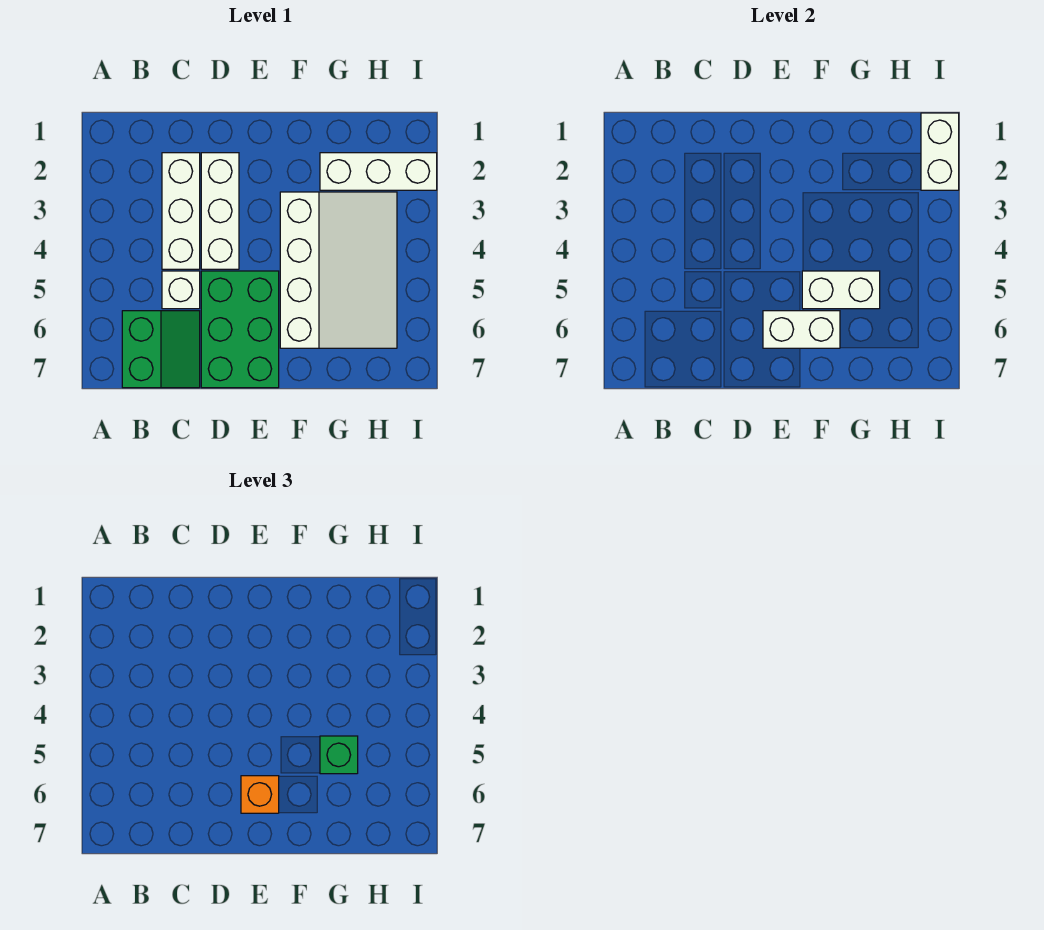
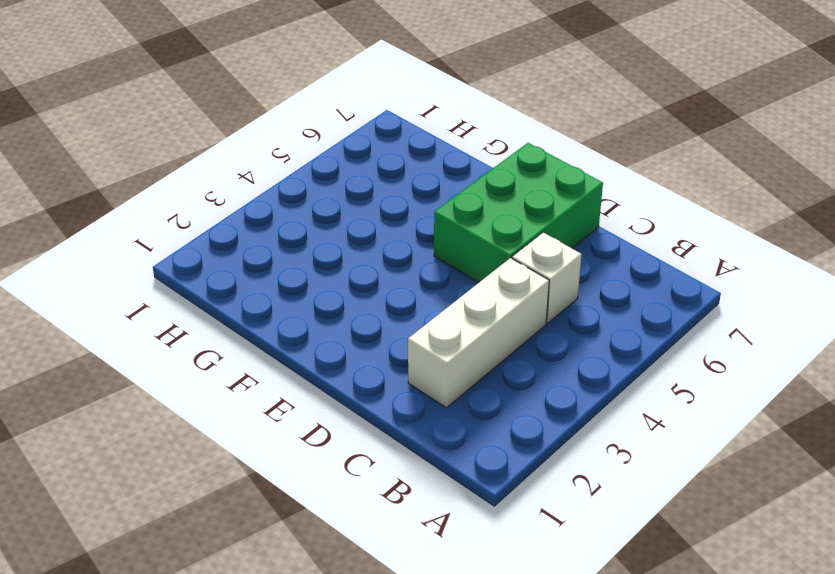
none -> green 2x2 slope [122,311,200,388]
none -> white 1x3 brick [201,153,239,269]
none -> white 3x4 slope [280,192,397,348]

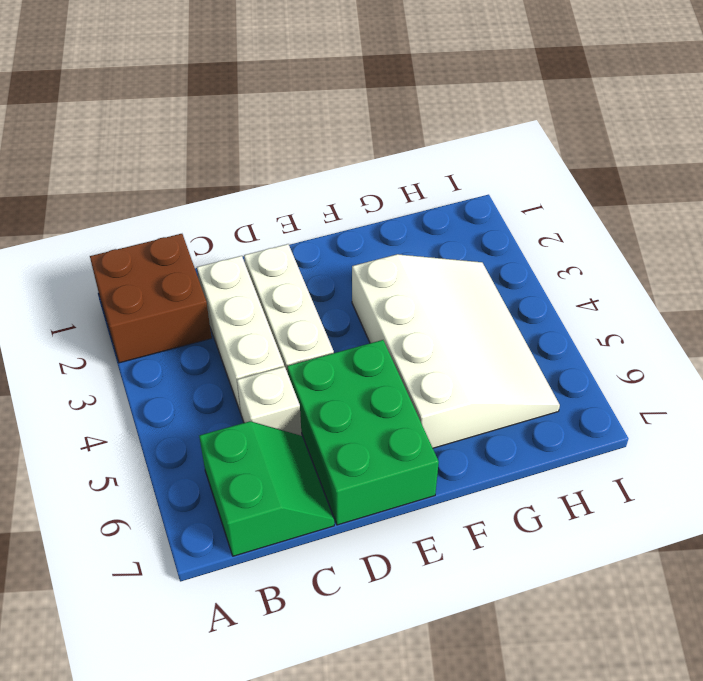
brown 2x2 brick [90,234,212,363] -> none
none -> white 1x3 brick [320,153,437,190]
none -> white 1x2 brick [763,311,840,348]
none -> white 1x2 brick [802,271,880,309]

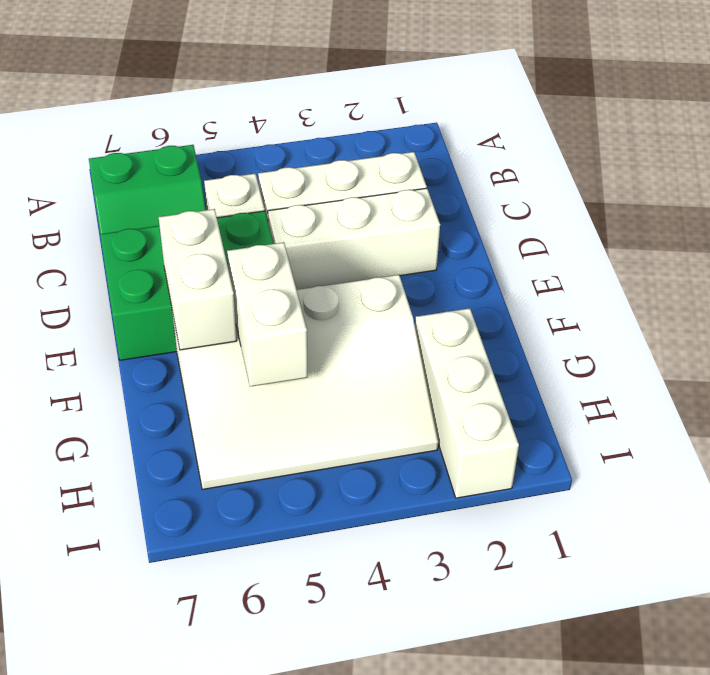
none -> white 1x2 brick [921,113,959,190]
none -> orange 1x1 brick [241,776,279,813]
none -> green 1x1 brick [320,736,358,774]

